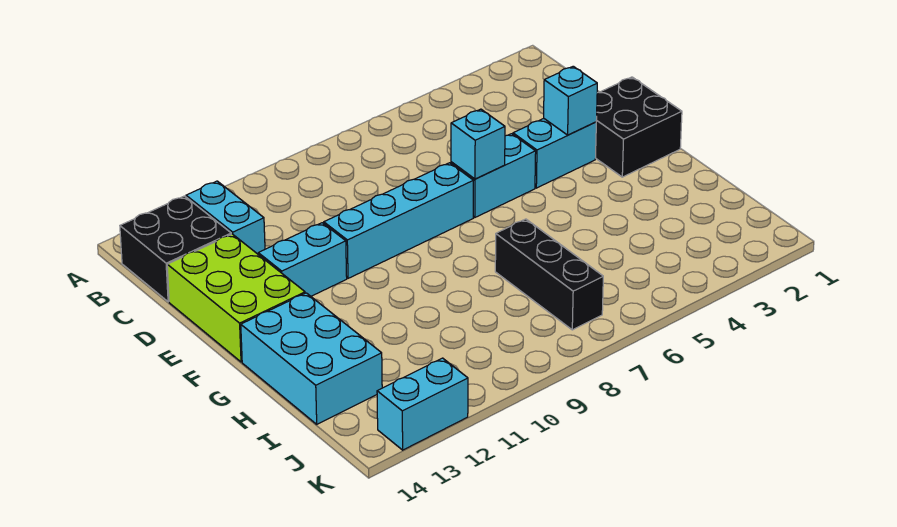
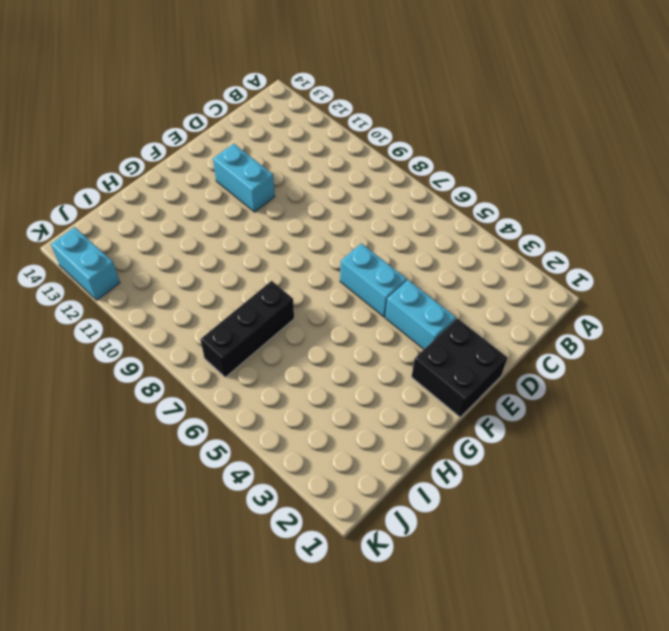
none -> cyan 1x2 brick [186,181,265,254]
none -> black 2x2 brick [120,196,231,302]
none -> lime 2x3 brick [167,234,305,362]

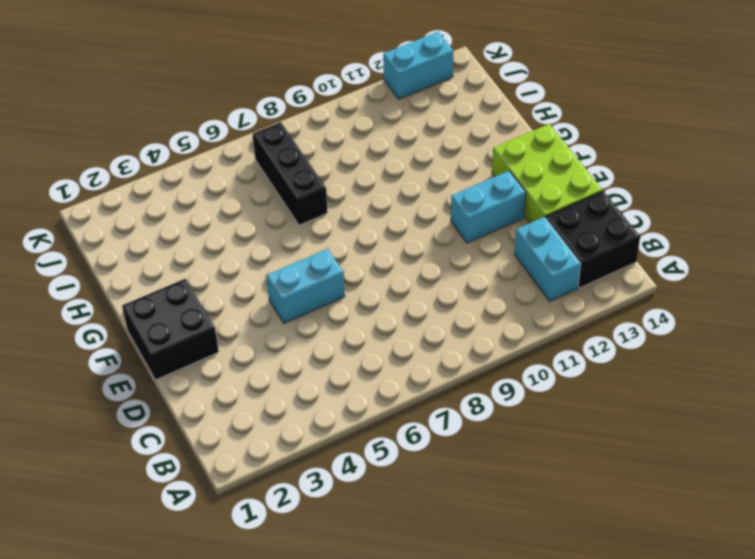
none -> cyan 1x2 brick [513,119,596,188]
none -> cyan 1x4 brick [324,163,473,278]
none -> cyan 2x3 brick [241,293,382,424]

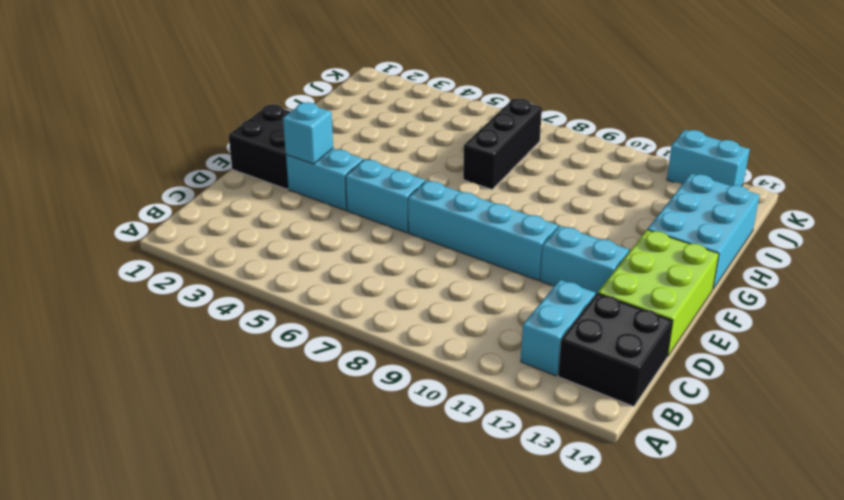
none -> cyan 1x1 brick [451,109,505,179]

